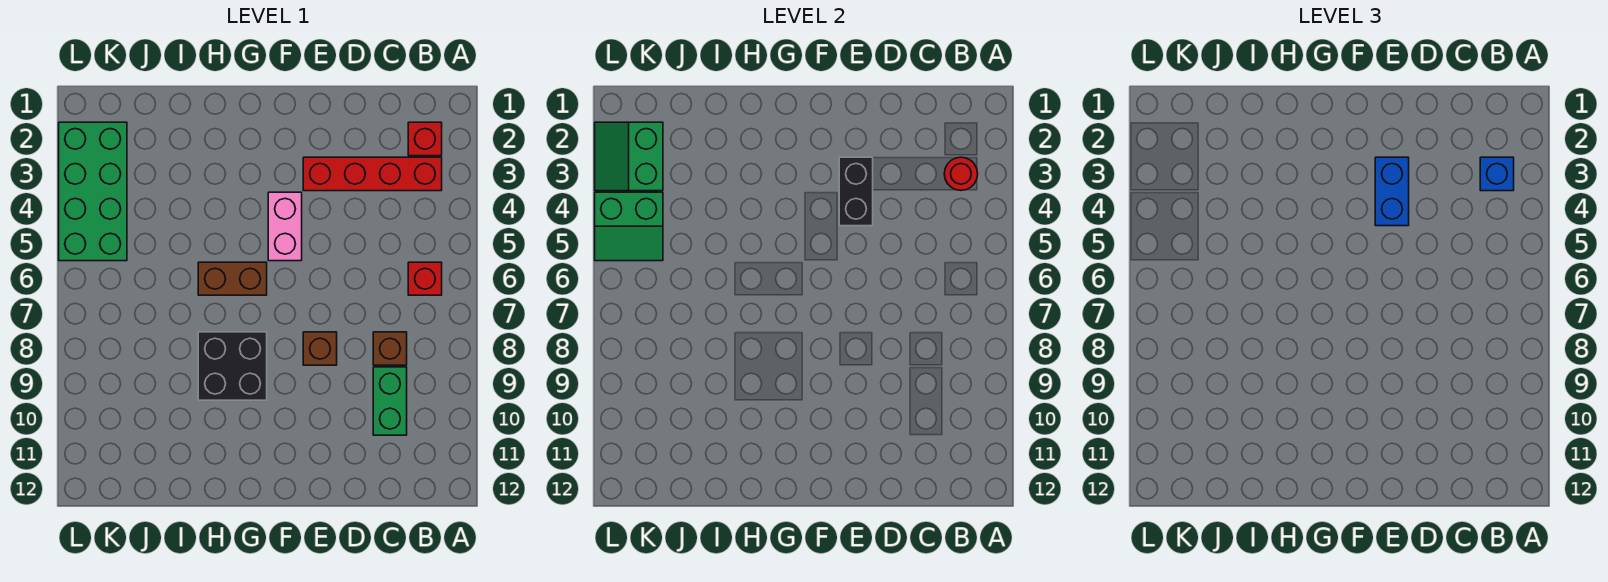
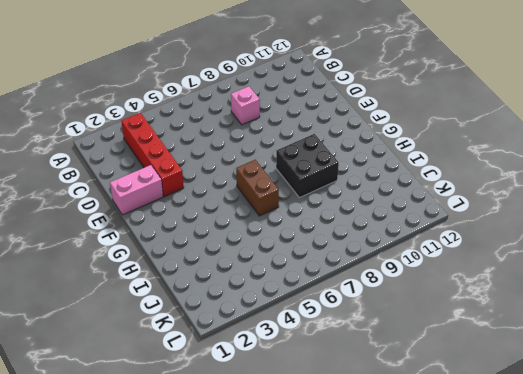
pink 1x1 brick [231,86,260,125] -> brown 1x1 brick [373,332,407,365]
pink 1x2 brick [110,165,163,215] -> pink 1x2 brick moved to [268,192,302,261]
none -> red 1x1 brick [408,122,442,156]
none -> red 1x1 brick [408,262,442,295]
none -> green 1x2 brick [373,367,407,435]

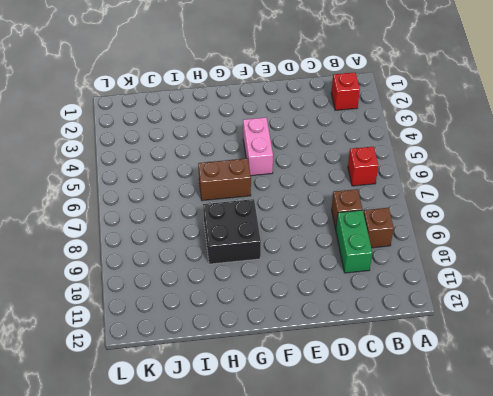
brown 1x1 brick [364,208,394,248] -> brown 1x1 brick moved to [303,332,337,365]
none -> red 1x4 brick [303,157,442,191]
none -> green 2x4 brick [59,122,127,261]
none -> red 1x1 round brick [944,157,978,190]

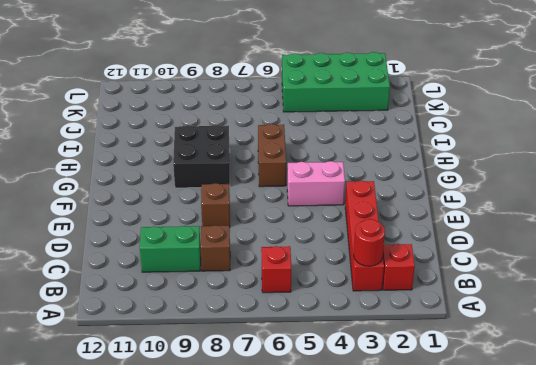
none -> black 1x2 brick [839,157,873,226]
none -> green 2x2 slope [595,122,663,191]
none -> green 2x2 slope [595,192,663,261]

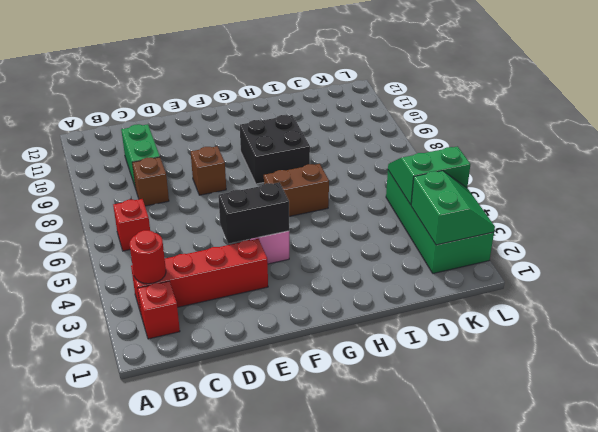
black 1x2 brick [218,182,289,244] -> black 1x2 brick turned to [839,157,873,226]
none -> blue 1x1 brick [1480,157,1514,191]
none -> blue 1x2 brick [1375,157,1409,226]

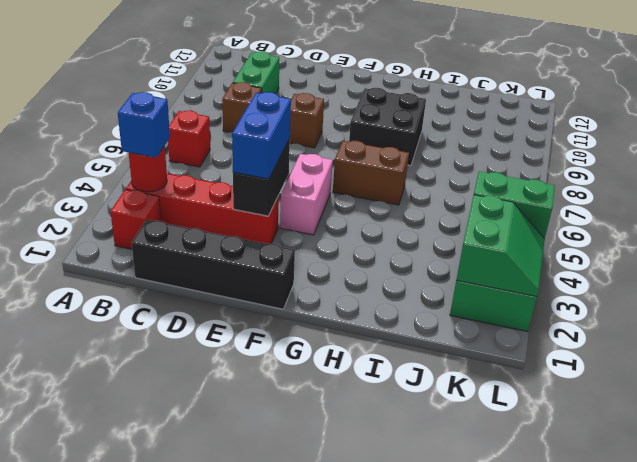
black 1x4 brick [132,220,295,309] -> none

